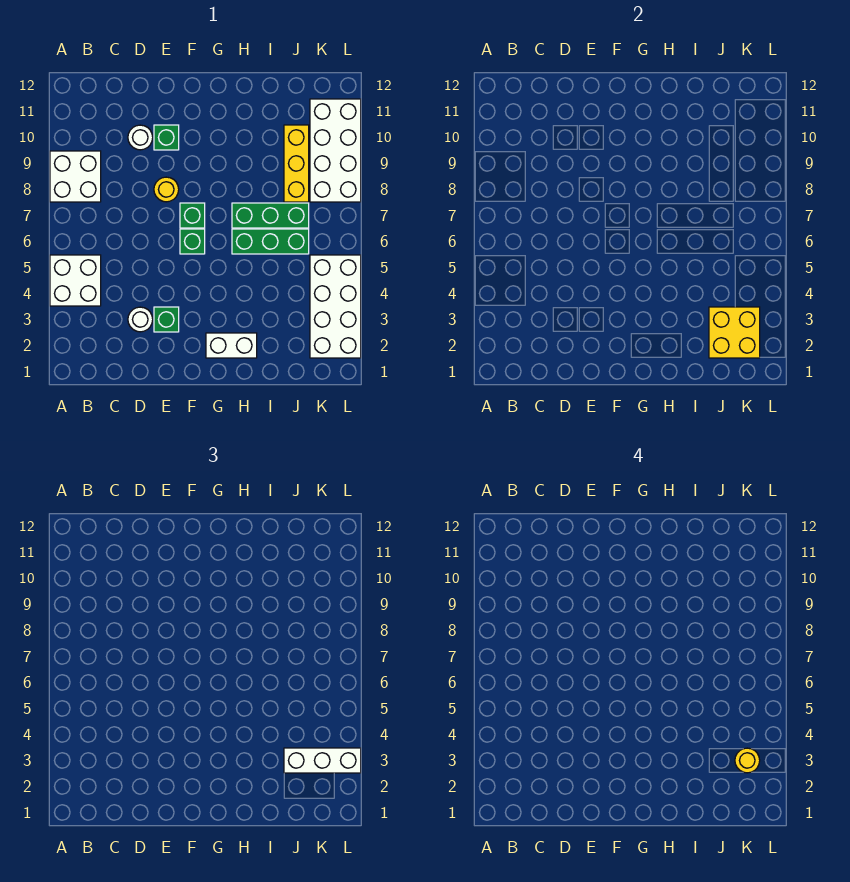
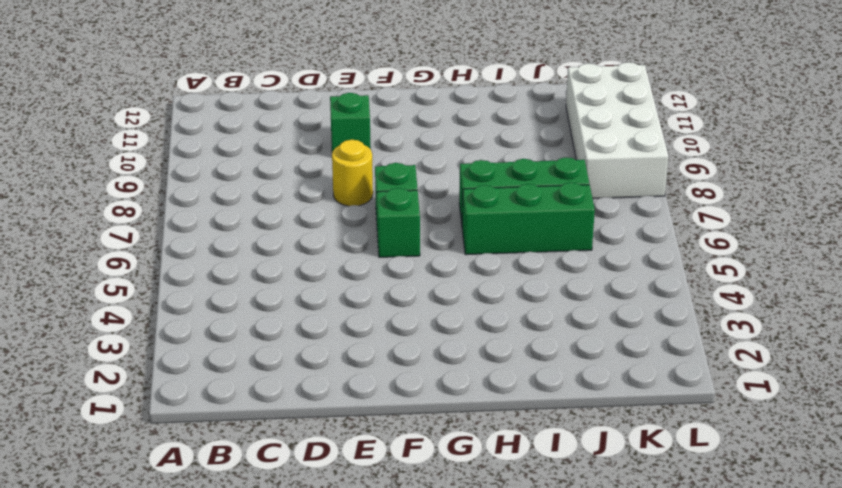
none -> white 2x2 brick [50,255,101,306]
none -> white 2x2 brick [50,151,101,202]
none -> white 1x1 round brick [128,307,153,332]

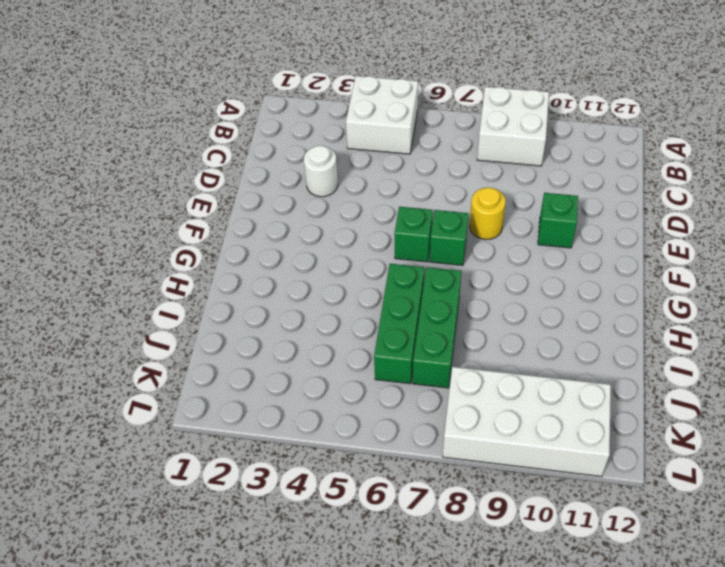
none -> white 1x1 round brick [128,125,153,150]
none -> green 1x1 brick [154,307,179,332]
none -> white 1x2 brick [206,333,257,358]

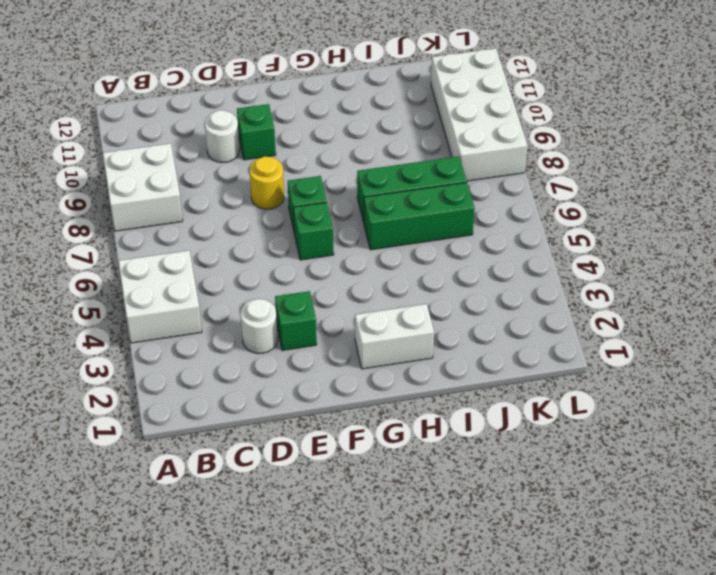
none -> yellow 1x3 brick [284,125,309,202]
none -> white 2x4 brick [310,255,361,358]
none -> yellow 2x2 brick [709,307,760,358]

